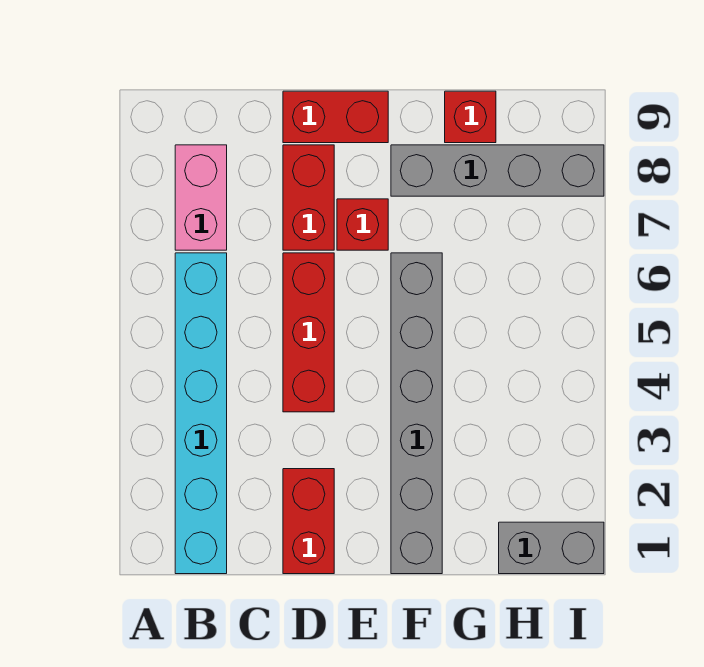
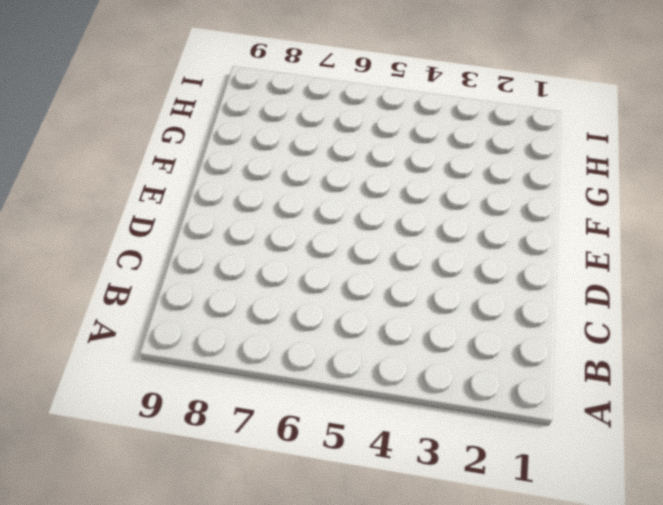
none -> cyan 1x6 brick [175,253,227,574]
none -> pink 1x2 brick [175,145,227,250]

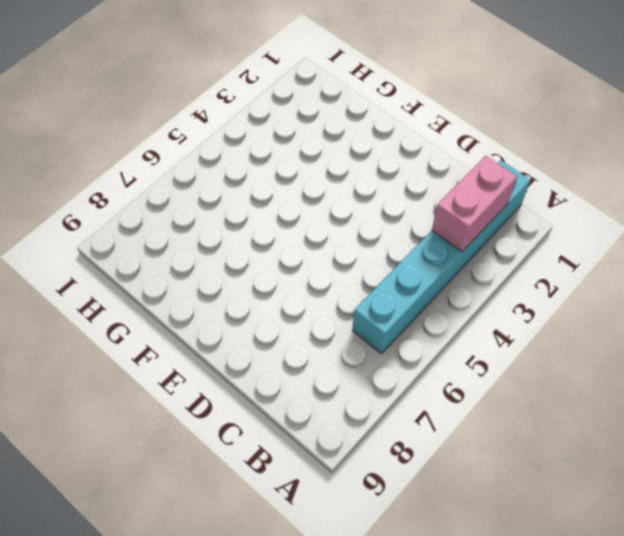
pink 1x2 brick [432,156,517,252] -> pink 1x2 brick moved to [175,145,227,250]
none -> red 1x2 brick [283,469,334,574]
none -> red 1x3 brick [283,253,334,412]

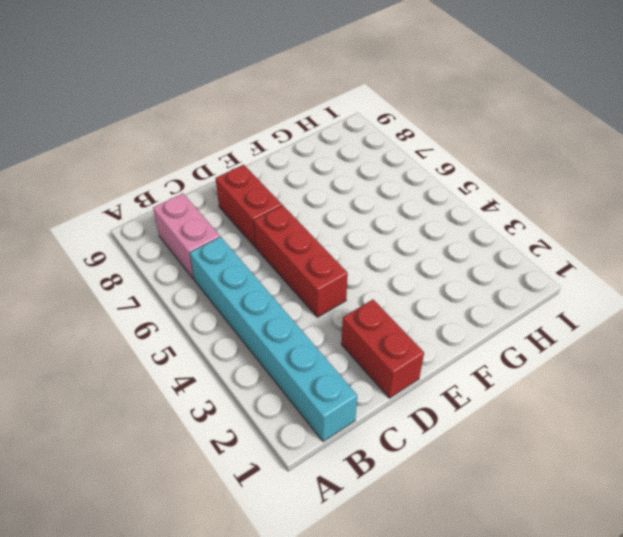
none -> red 1x2 brick [283,91,388,143]
none -> red 1x1 brick [337,199,388,250]

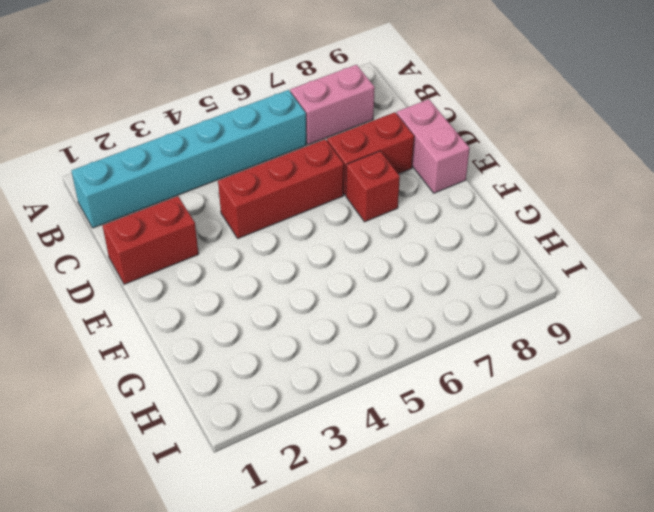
pink 1x2 brick [397,99,470,193] -> red 1x2 brick [283,91,388,143]
none -> grey 1x6 brick [391,253,442,574]
none -> grey 1x4 brick [391,145,604,196]

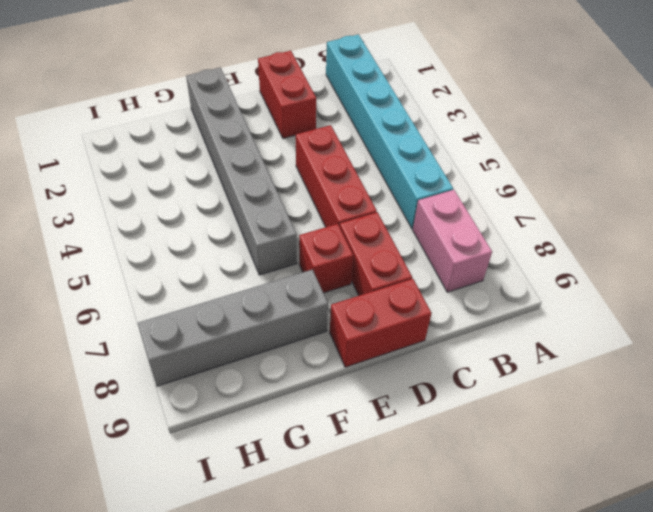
none -> red 1x1 brick [445,91,496,143]
none -> grey 1x2 brick [499,522,604,574]

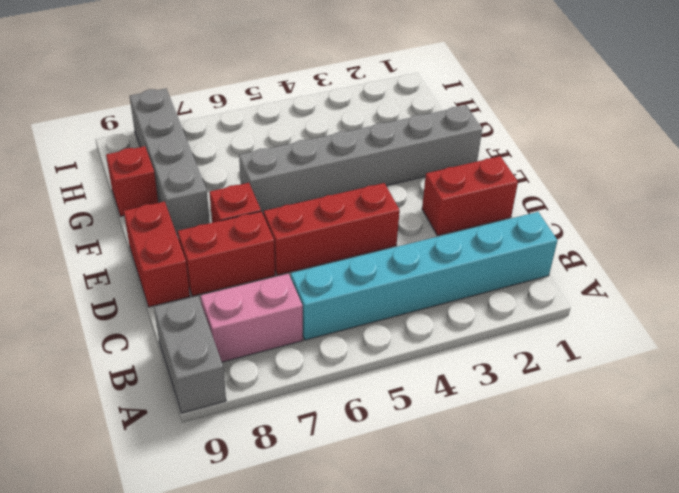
grey 1x2 brick [154,296,226,413] -> grey 1x2 brick moved to [499,522,604,574]

